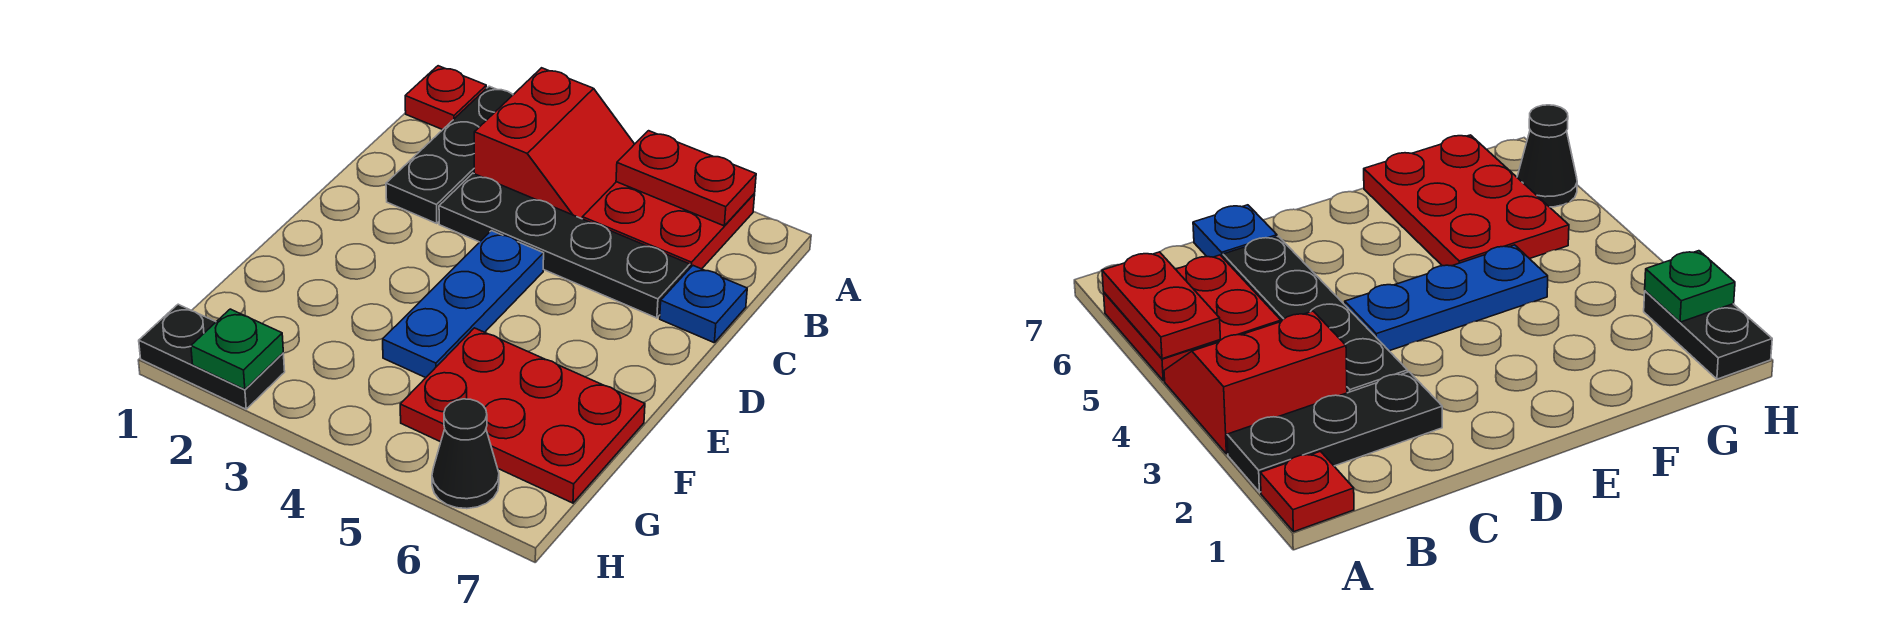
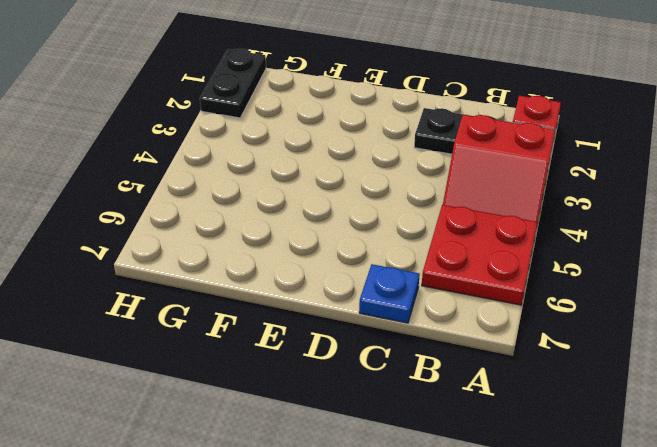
none -> black 1x4 plate [439,173,690,318]
none -> blue 1x3 plate [383,231,544,378]
none -> red 2x3 plate [400,328,645,503]

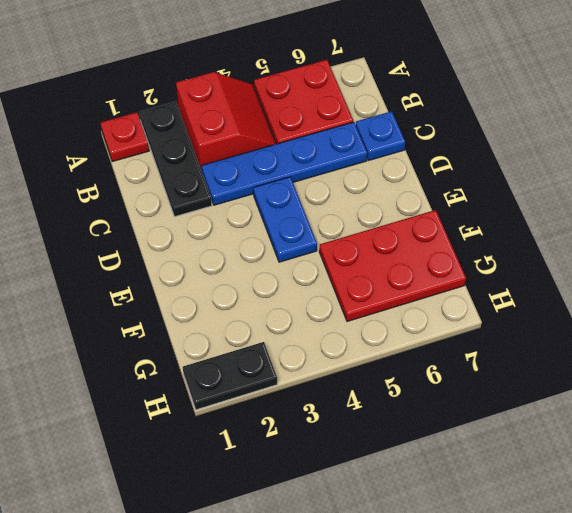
blue 1x4 plate [202,122,367,205] -> black 1x4 plate [439,173,690,318]
blue 1x2 plate [253,177,317,262] -> blue 1x3 plate [383,231,544,378]
none -> black 1x1 cone [432,399,499,509]
none -> red 1x2 plate [616,131,756,226]
none -> green 1x1 plate [191,309,283,389]

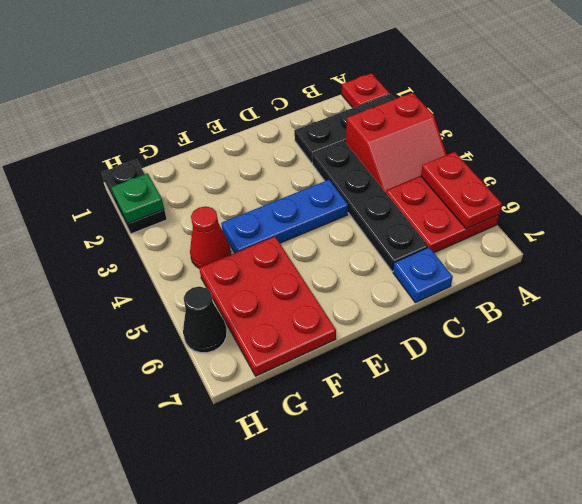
red 1x1 cone [190,206,231,268] -> none

